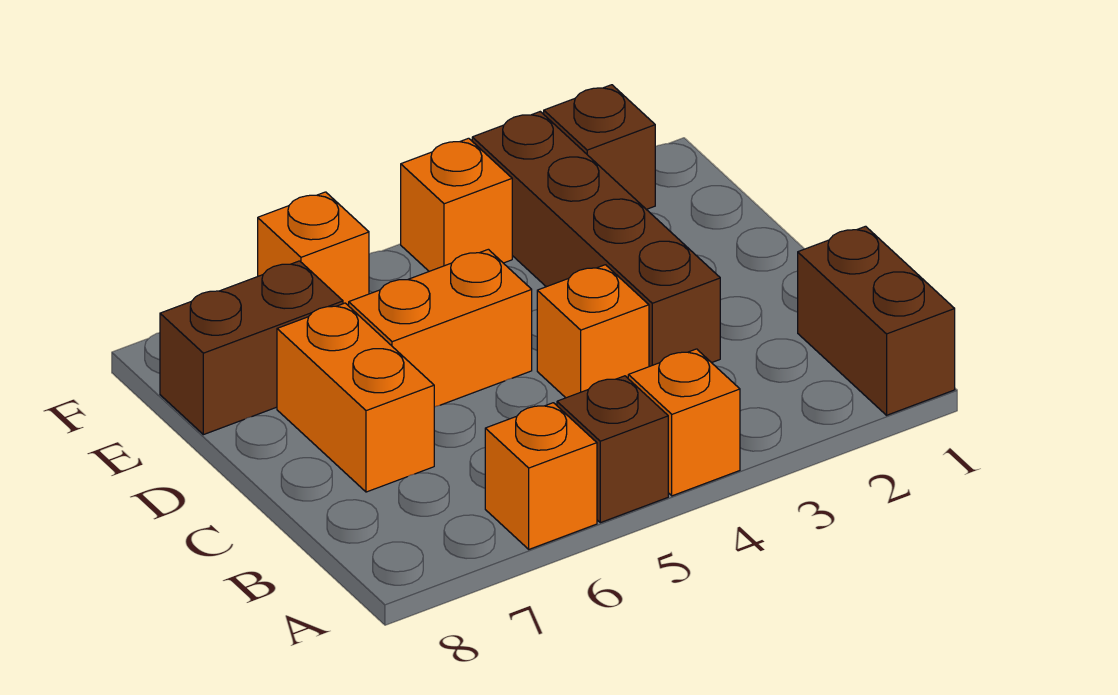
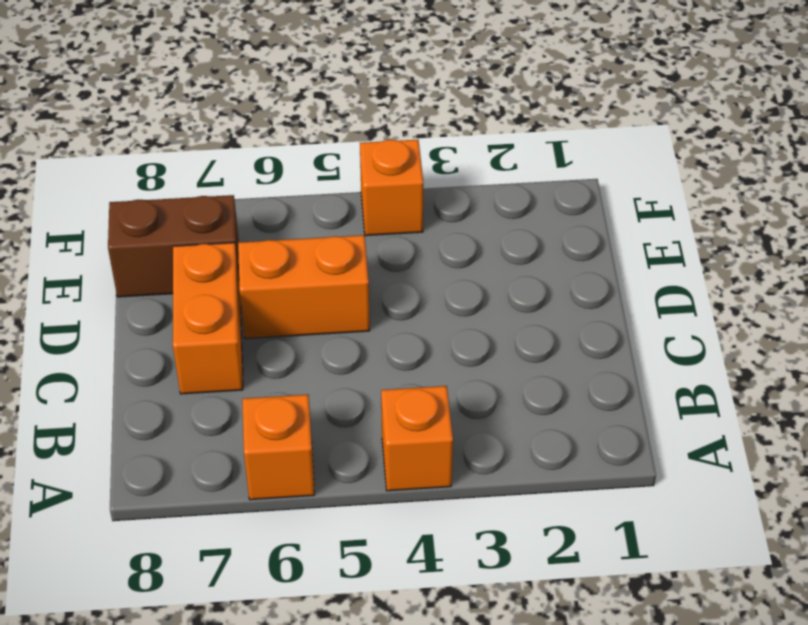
none -> brown 1x2 brick [798,226,955,415]
none -> brown 1x1 brick [557,376,668,523]
none -> brown 1x4 brick [472,112,720,367]

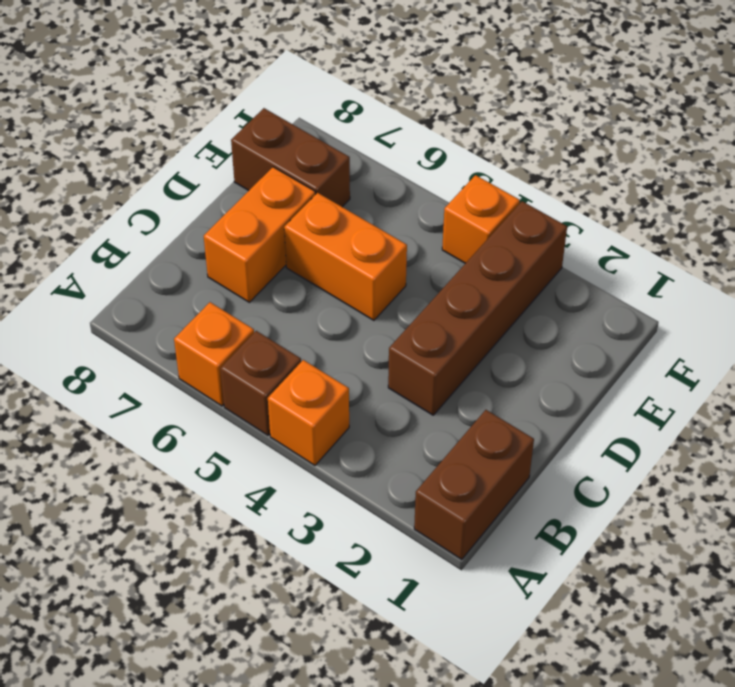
none -> orange 1x1 brick [537,265,649,398]
none -> brown 1x1 brick [544,85,655,209]
none -> orange 1x1 brick [258,192,369,306]

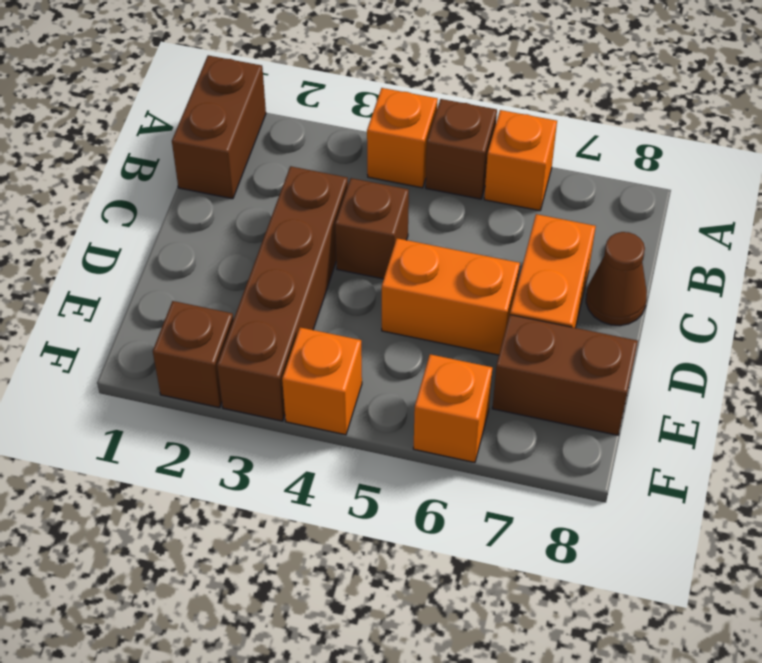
brown 1x1 brick [335,178,409,279] -> orange 1x1 brick [537,265,649,398]
brown 1x1 cone [586,232,647,326] -> none

